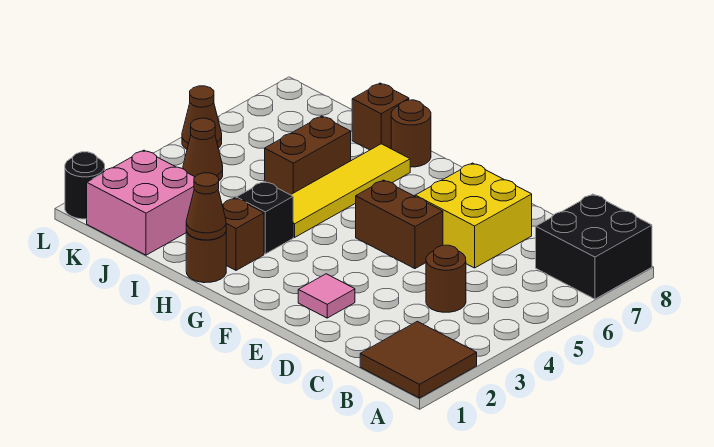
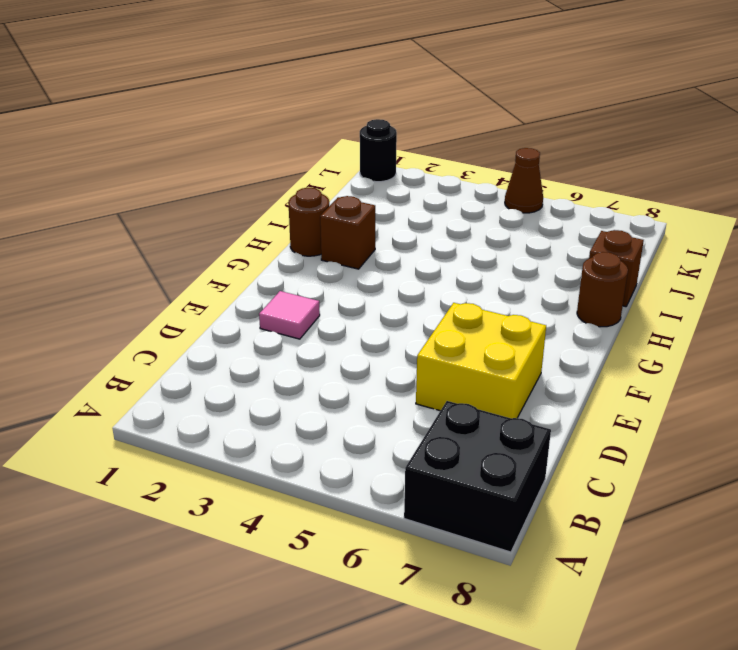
none -> brown 2x2 tile [360,321,477,398]
none -> brown 1x1 round brick [426,245,466,312]
none -> brown 1x2 brick [356,180,443,269]

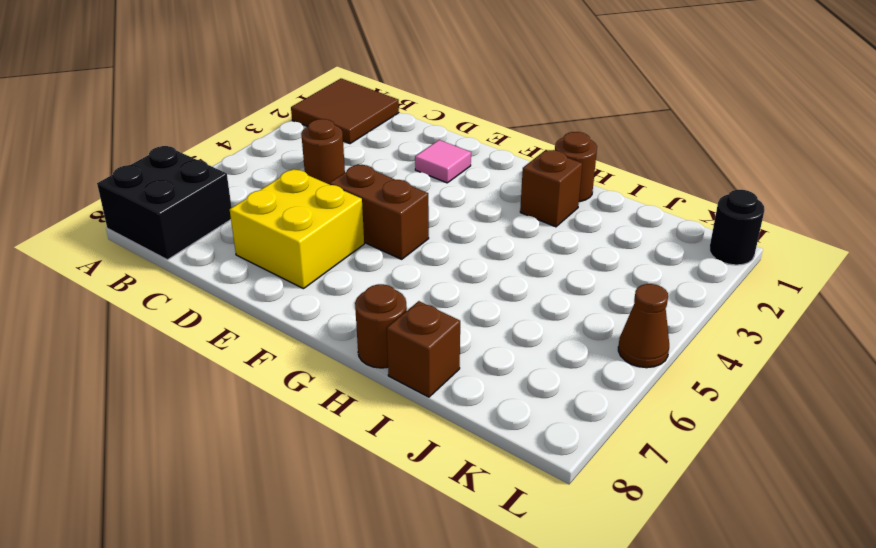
none -> black 1x1 brick [236,181,293,254]
none -> yellow 1x4 tile [291,144,410,237]
none -> brown 1x2 brick [265,116,351,195]

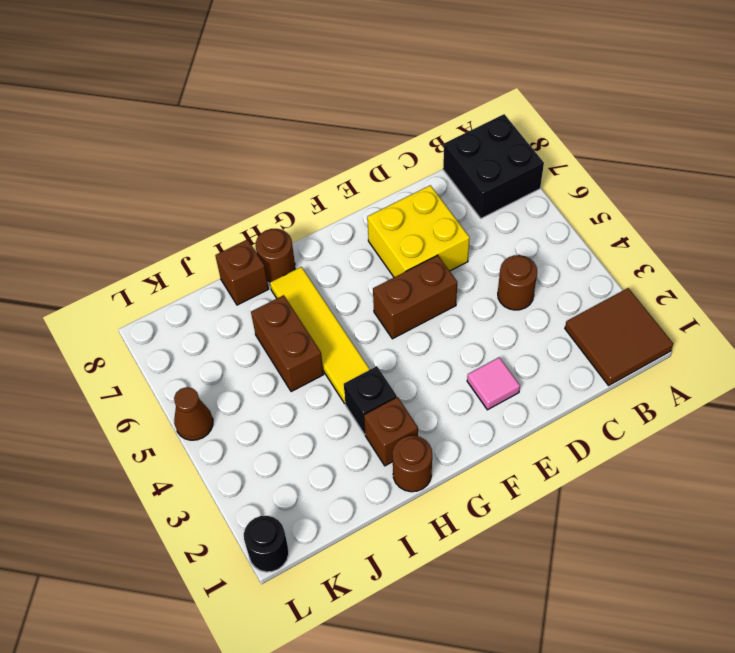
none -> pink 2x2 brick [87,150,195,255]
none -> brown 1x1 cone [183,118,223,181]
none -> brown 1x1 cone [186,173,226,240]

